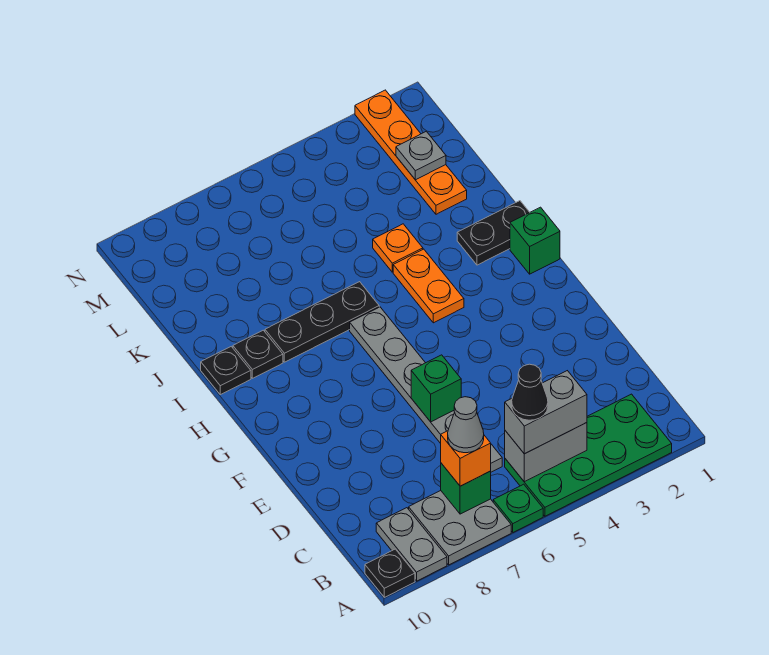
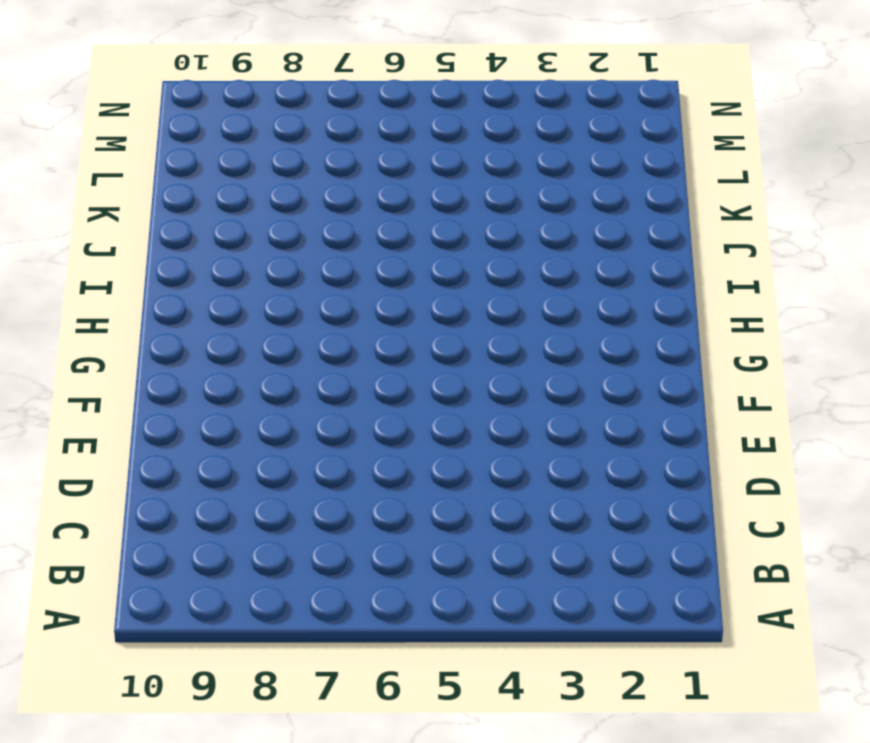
none -> green 2x4 plate [505,394,672,516]
none -> green 1x1 plate [493,484,543,532]
none -> grey 2x2 plate [409,491,511,565]

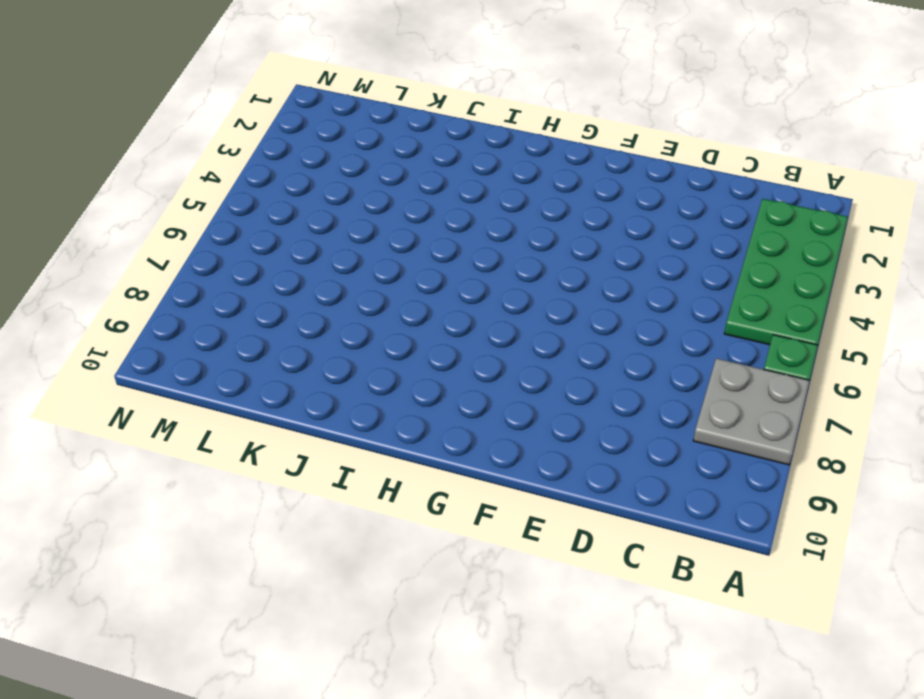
none -> grey 1x2 plate [376,508,447,581]
none -> black 1x1 plate [365,549,415,597]
none -> grey 1x6 plate [350,307,502,472]

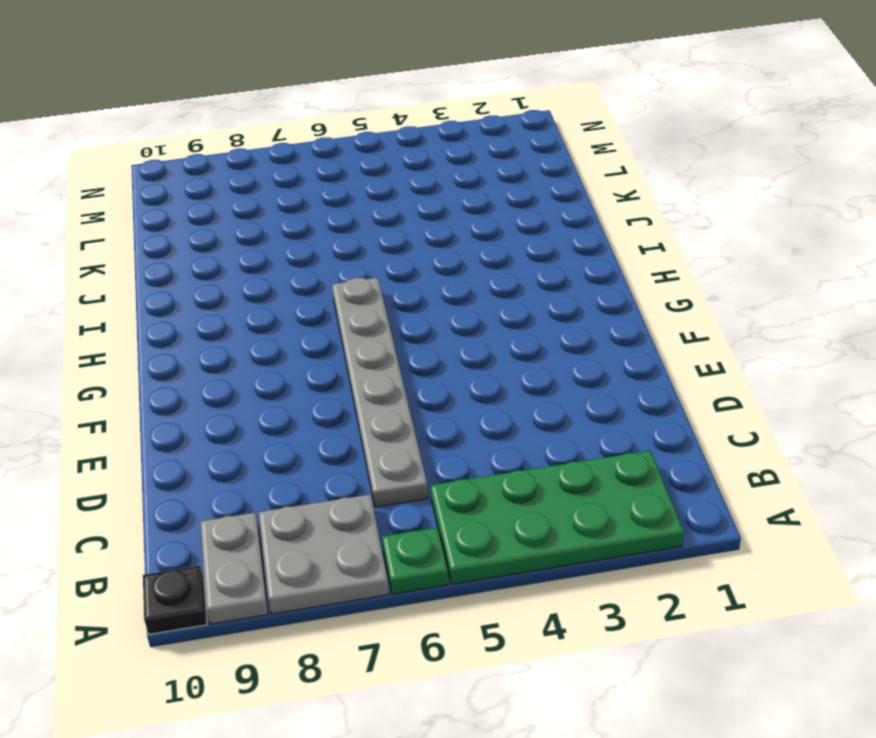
none -> green 1x1 brick [510,207,560,274]
none -> orange 1x2 plate [393,249,464,323]
none -> black 1x2 plate [457,201,530,265]

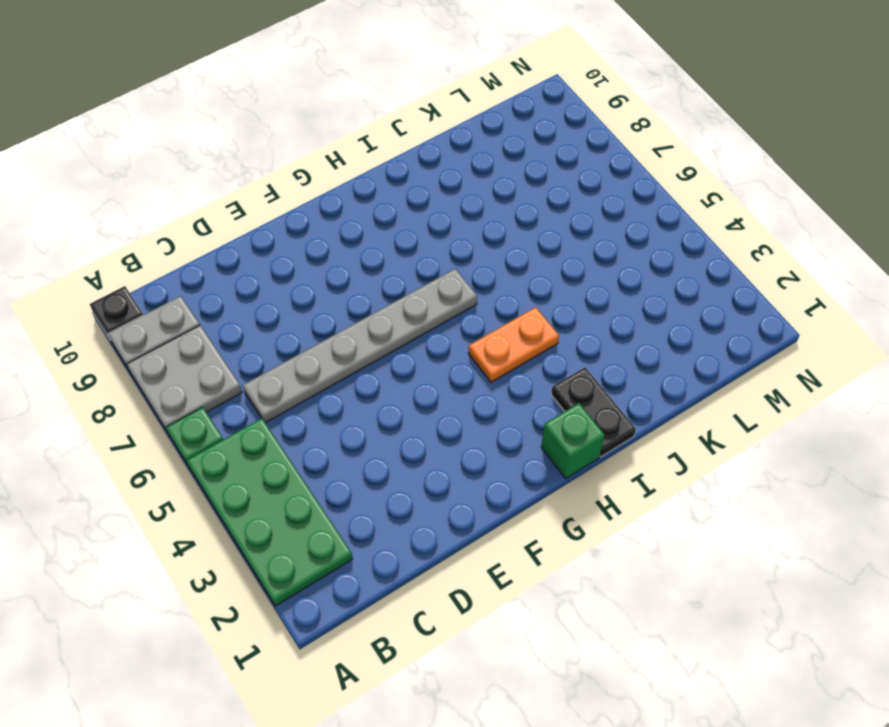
none -> black 1x3 plate [265,282,379,362]
none -> black 1x1 plate [233,330,283,378]
none -> black 1x1 plate [201,347,251,395]

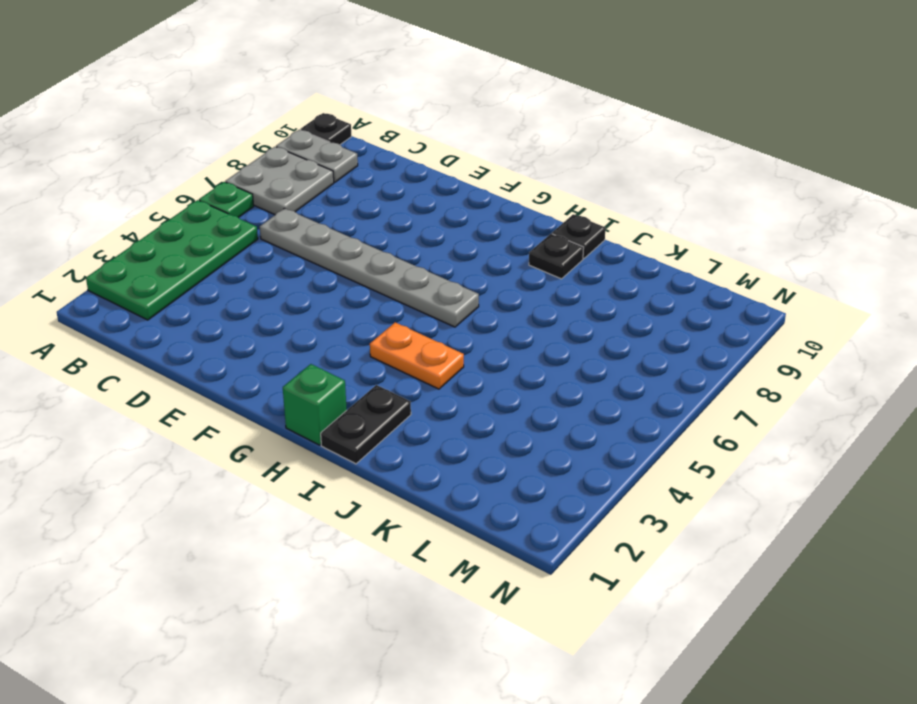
none -> black 1x3 plate [265,282,379,362]
none -> orange 1x1 plate [373,224,423,272]
none -> orange 1x4 plate [355,90,467,214]

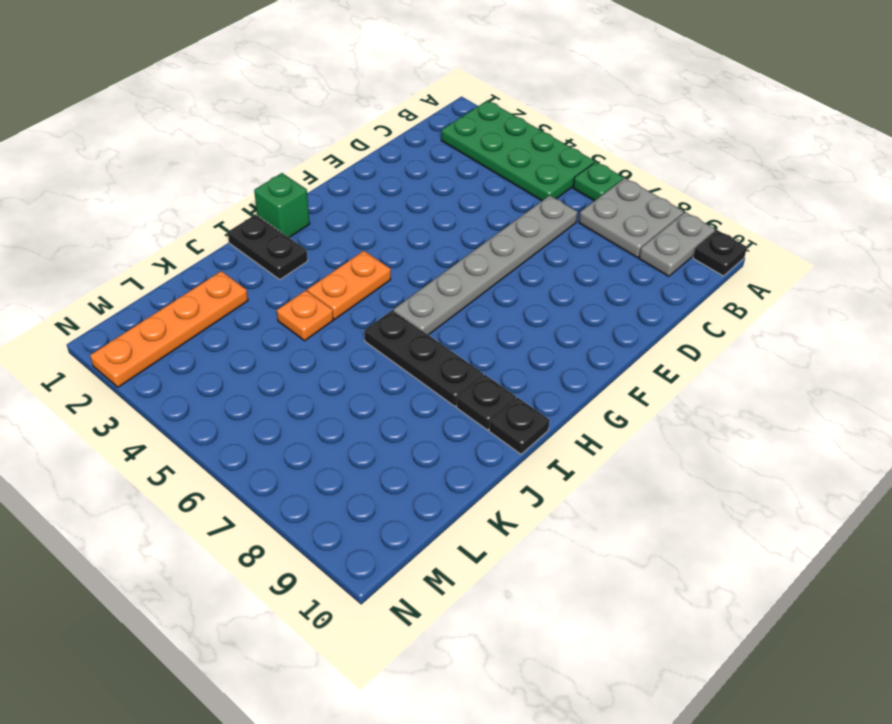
none -> grey 1x2 brick [505,423,587,482]
none -> green 1x1 brick [441,463,491,514]
none -> green 1x1 brick [411,355,461,422]

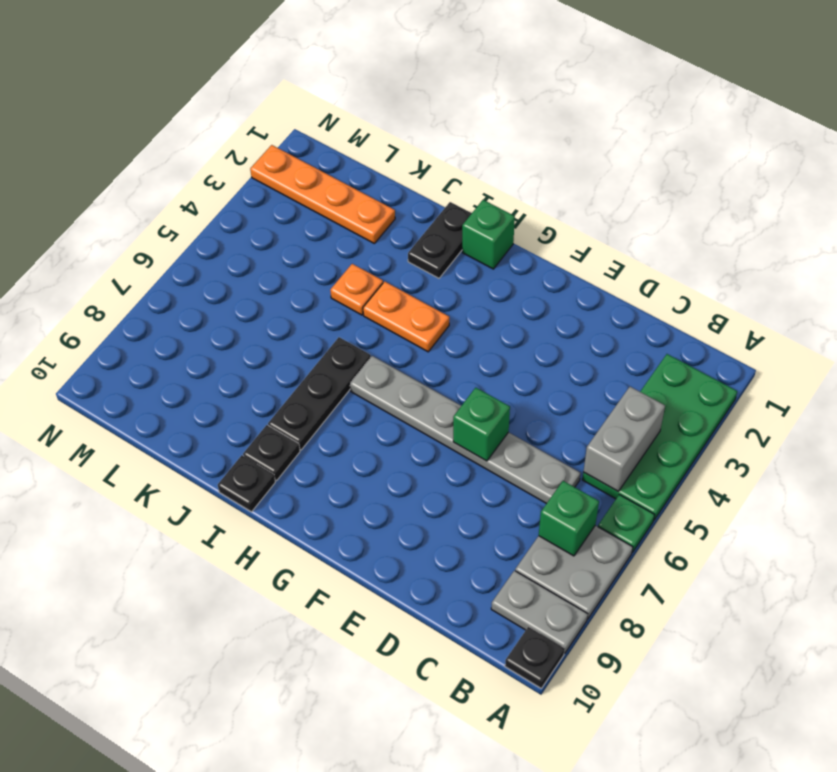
none -> grey 1x1 plate [396,131,446,180]
none -> grey 1x2 brick [505,371,587,454]
none -> orange 1x1 brick [441,431,491,486]

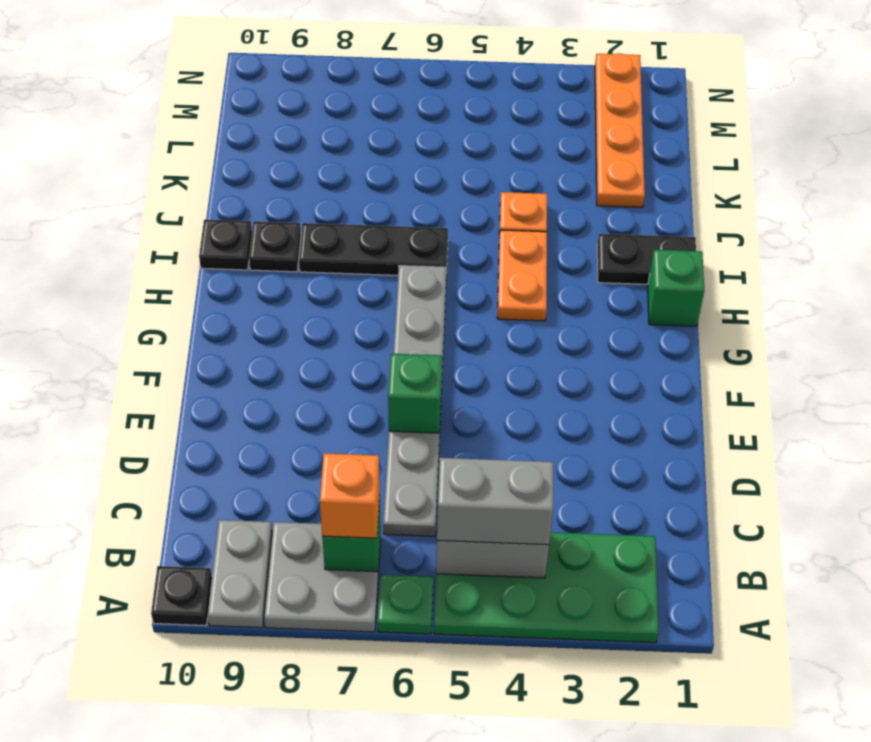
none -> grey 1x1 plate [396,131,446,180]
none -> black 1x1 cone [512,364,548,420]
none -> grey 1x1 cone [448,397,484,453]

